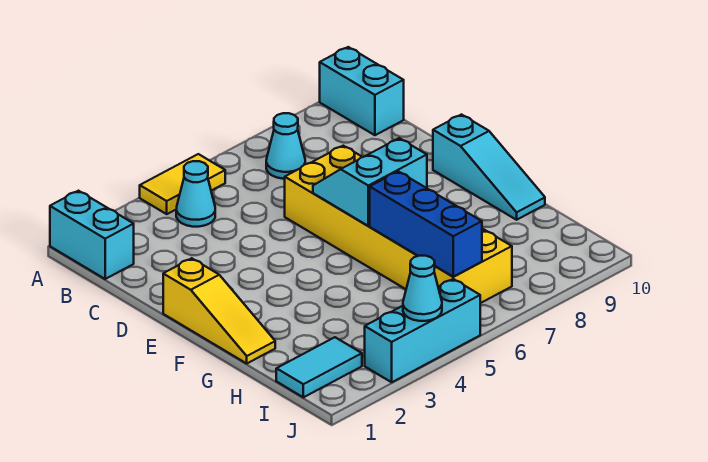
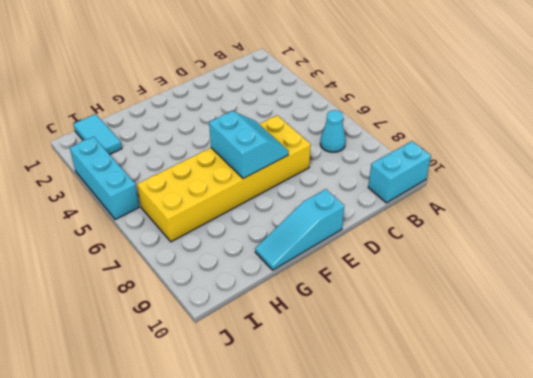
none -> cyan 1x2 brick [50,191,134,279]
none -> yellow 1x2 tile [140,154,225,214]
none -> cyan 1x1 cone [176,161,215,227]

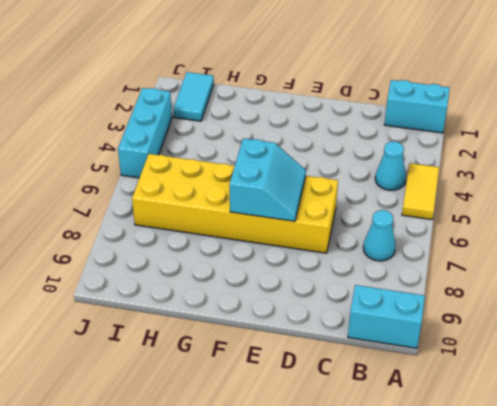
none -> yellow 1x3 slope [163,258,275,363]
none -> cyan 1x3 slope [433,115,545,220]
none -> blue 1x3 brick [370,171,482,277]

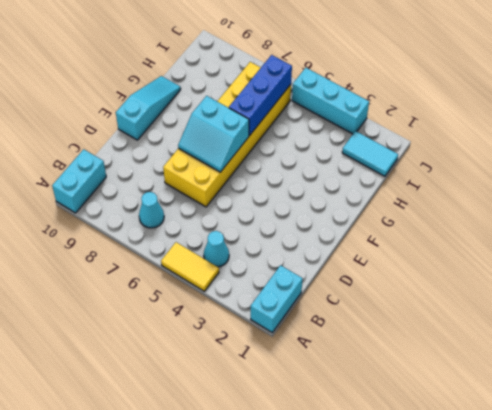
none -> yellow 1x3 slope [163,258,275,363]
none -> cyan 1x1 cone [403,256,442,321]

